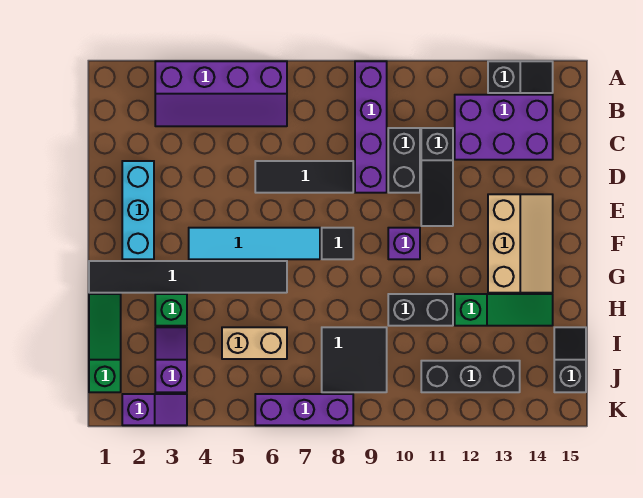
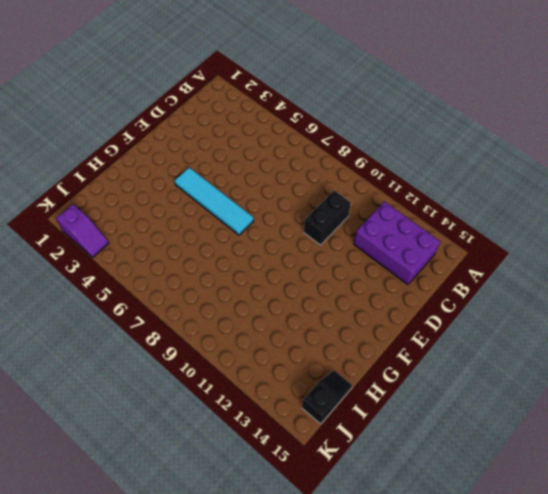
none -> purple 2x4 slope [155,61,287,126]
none -> purple 1x4 brick [355,61,387,193]
none -> black 1x2 slope [488,61,553,93]

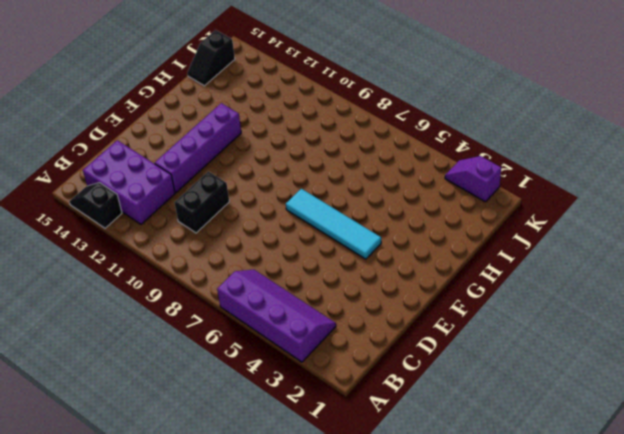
purple 1x4 brick [155,103,241,193] -> purple 1x4 brick moved to [355,61,387,193]
none -> black 1x3 slope [421,128,453,226]
none -> cyan 1x3 brick [122,161,154,259]
none -> black 1x3 tile [255,161,353,193]

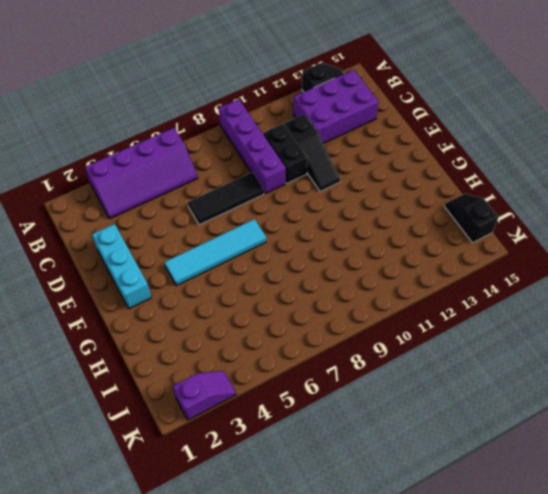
none -> tan 2x3 slope [488,194,553,293]
none -> black 1x1 tile [322,228,353,259]
none -> purple 1x1 brick [388,228,420,259]

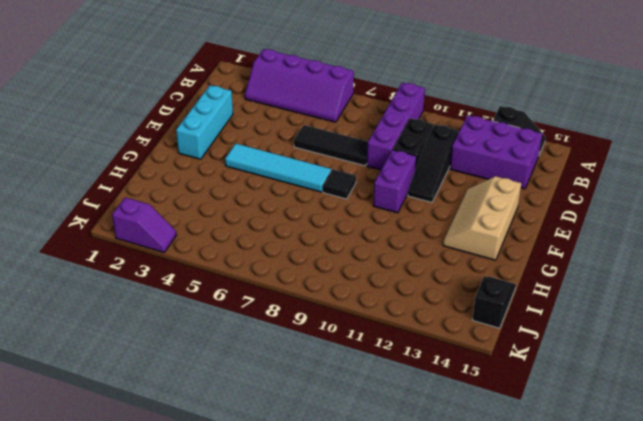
purple 1x2 brick [373,150,417,213] -> purple 1x1 brick [388,228,420,259]
tan 2x3 slope [443,176,521,260] -> tan 2x3 slope turned to [488,194,553,293]
none -> black 1x6 tile [89,261,287,293]
none -> green 1x3 slope [89,294,121,392]
none -> green 1x1 brick [155,294,187,326]

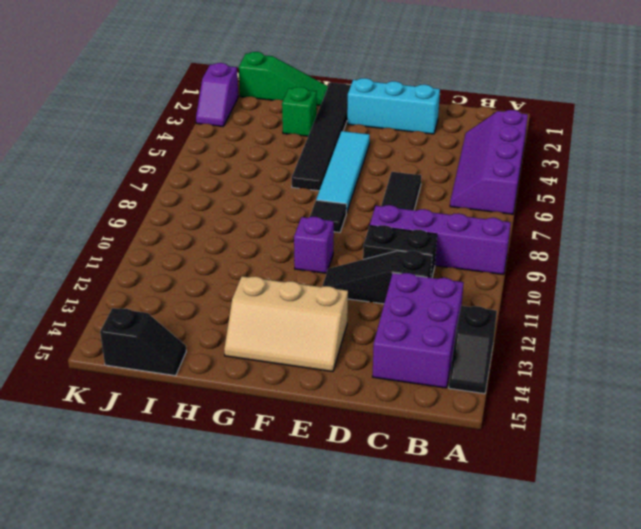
none -> black 1x2 brick [388,294,453,326]
none -> green 1x3 slope [455,294,553,326]
none -> purple 1x2 slope [155,327,187,392]

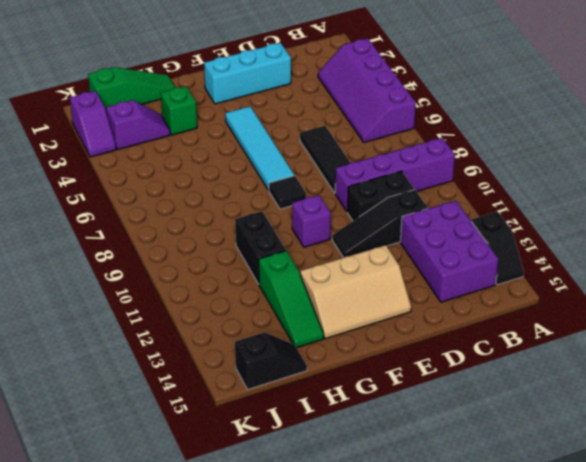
none -> black 1x6 tile [89,261,287,293]
none -> tan 1x2 brick [222,327,287,359]
none -> black 2x2 tile [322,327,387,392]

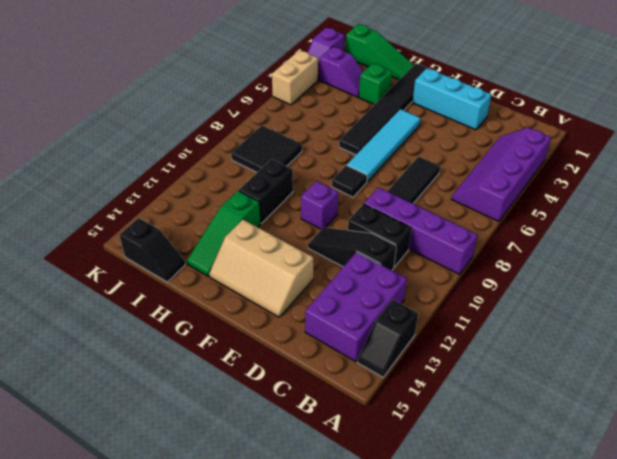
tan 1x2 brick [272,50,318,105] -> tan 1x2 brick moved to [222,327,287,359]
none -> black 1x3 brick [421,361,520,392]
none -> purple 1x3 brick [255,394,353,425]

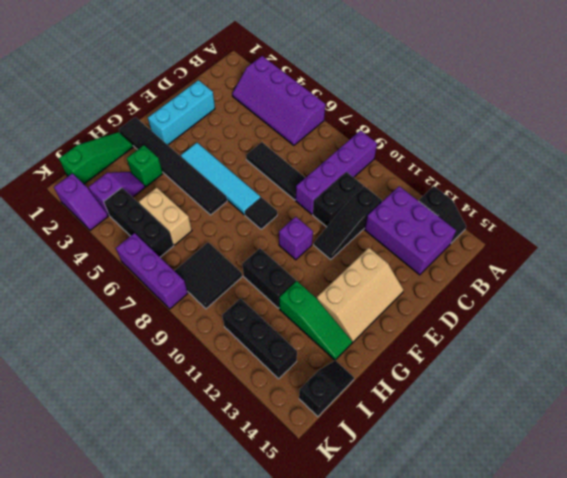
black 1x3 brick [104,188,174,257] -> none

